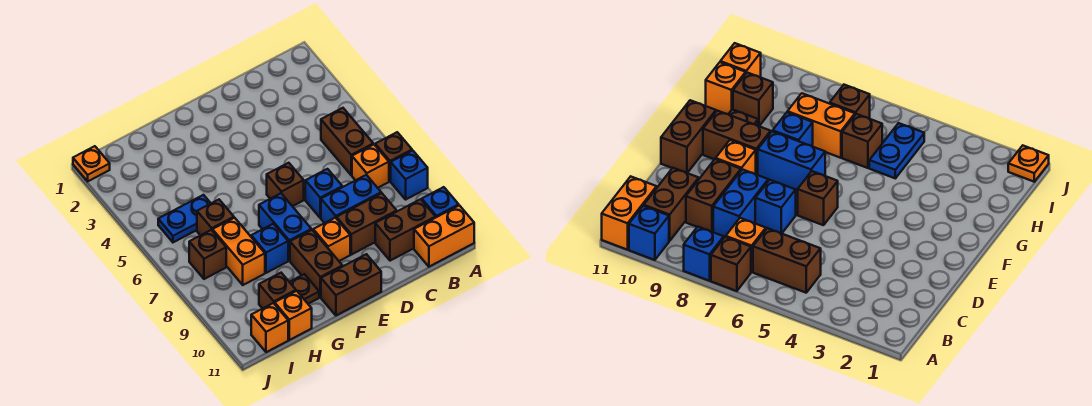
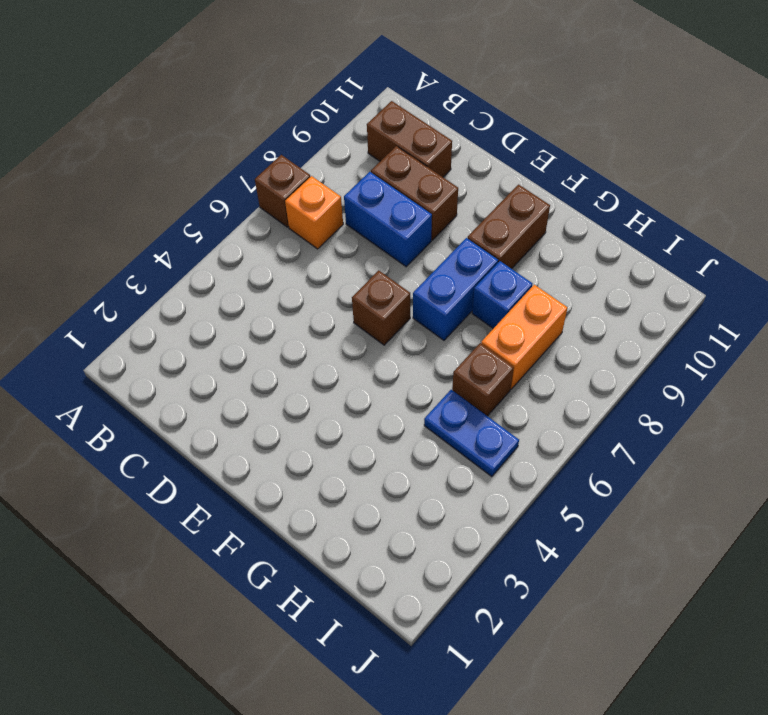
none -> blue 1x1 brick [391,151,428,199]
none -> blue 1x1 brick [422,187,459,218]
none -> orange 1x2 brick [414,205,474,267]

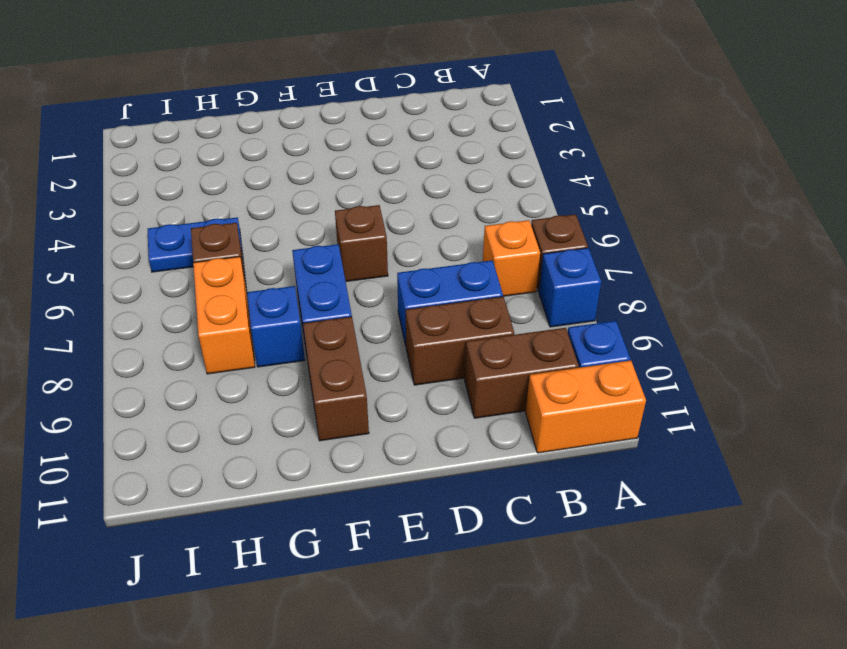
none -> brown 1x2 brick [321,108,373,175]
none -> blue 1x1 brick [305,169,342,218]
none -> orange 1x1 brick [313,218,350,261]

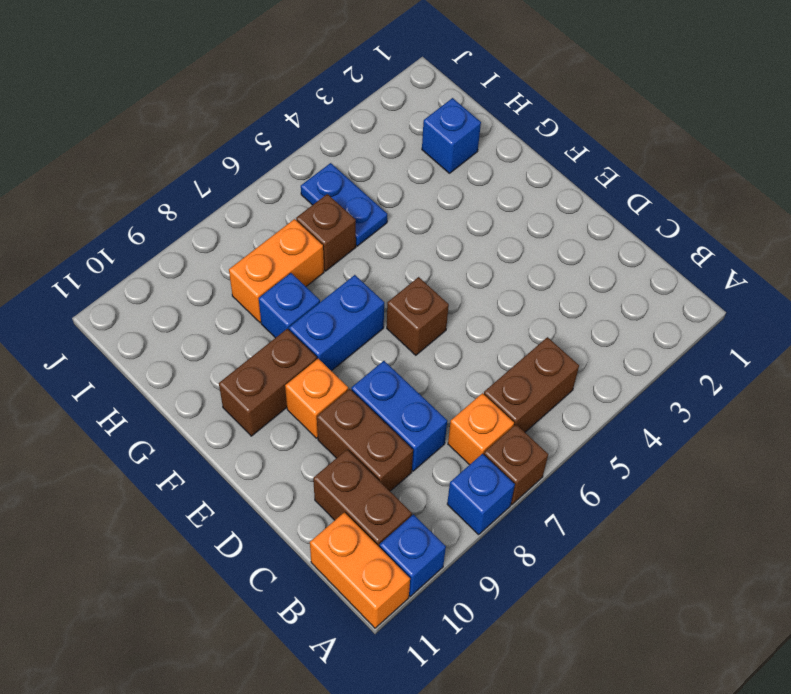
blue 1x1 brick [422,98,481,173] -> blue 1x1 brick moved to [305,169,342,218]
none -> brown 1x2 brick [321,254,381,315]
none -> brown 1x1 plate [290,274,319,304]
none -> brown 1x1 brick [259,273,296,309]

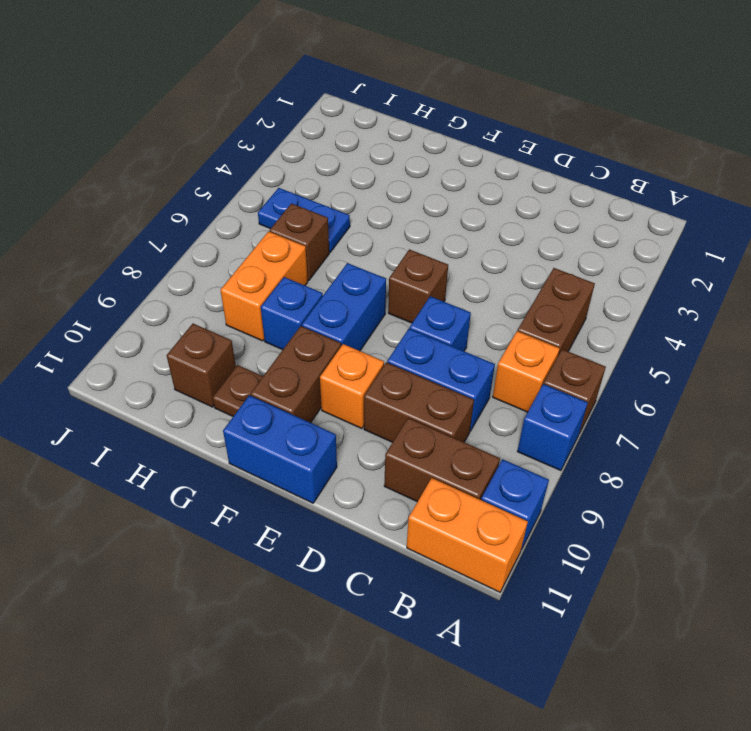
blue 1x2 brick [223,395,337,503] -> brown 1x2 brick [321,254,381,315]
none -> orange 1x1 brick [275,291,312,340]
none -> brown 1x1 brick [189,230,226,279]
none -> orange 1x1 brick [251,303,288,352]

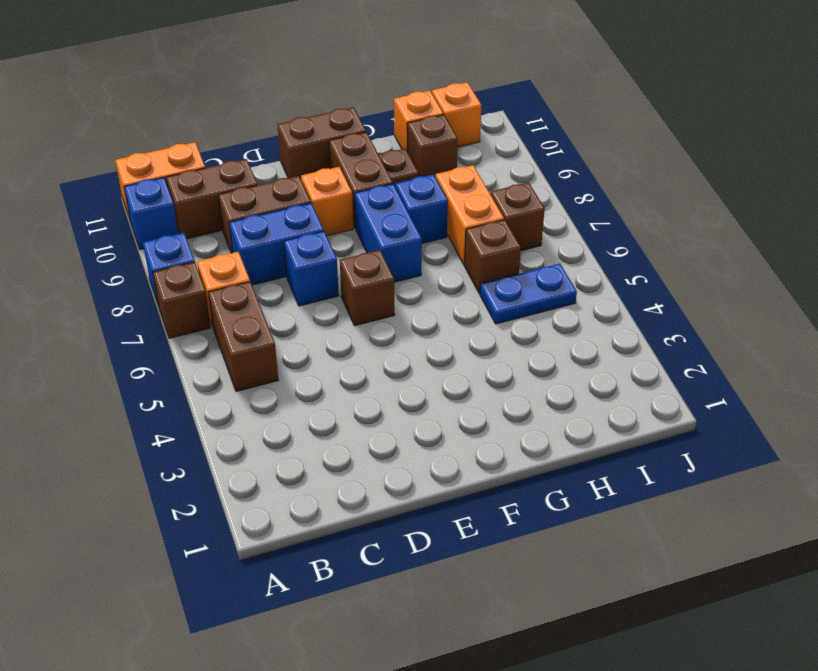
none -> orange 1x1 plate [73,146,110,181]

